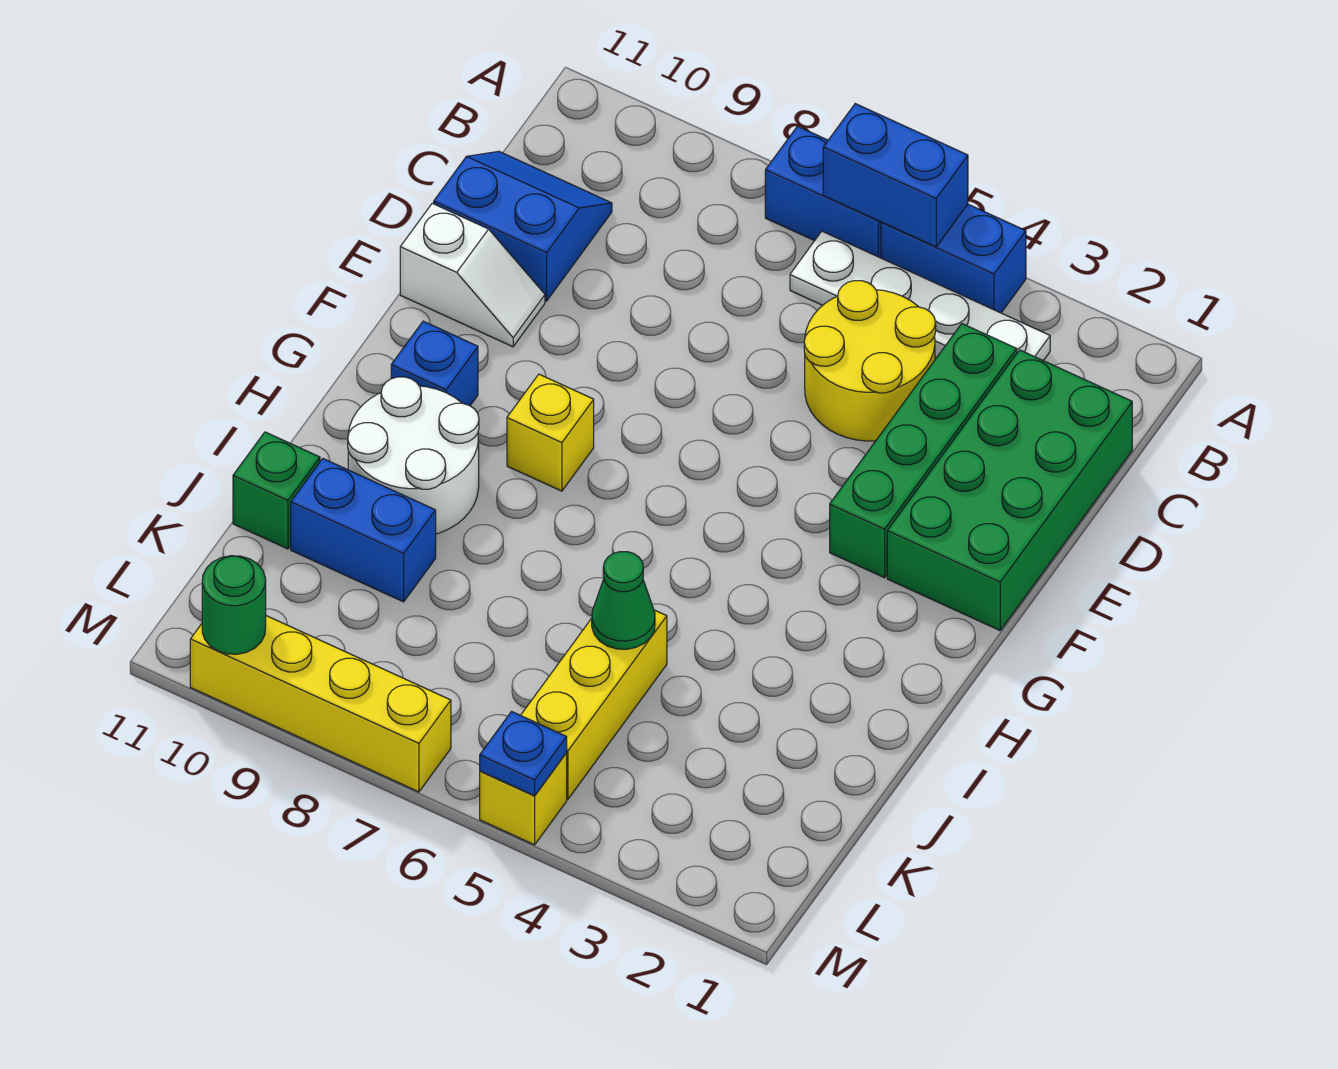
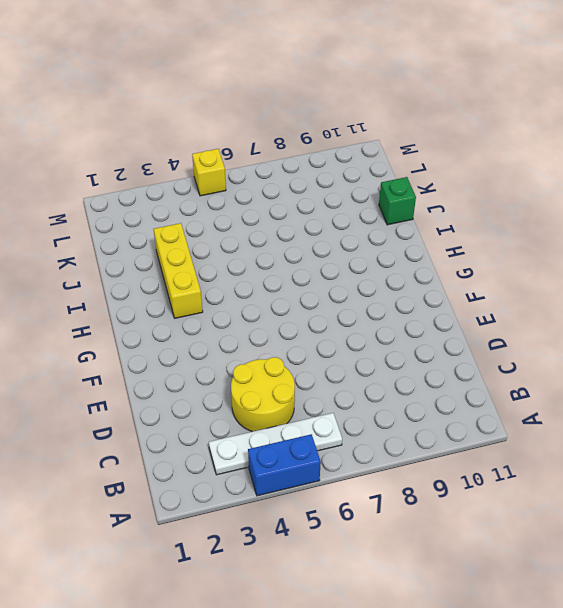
yellow 1x3 brick [154,223,203,318] -> yellow 1x3 brick moved to [521,610,667,799]
none -> blue 1x2 brick [765,126,881,258]
none -> green 2x4 brick [887,350,1132,630]
none -> green 1x4 brick [830,324,1017,578]

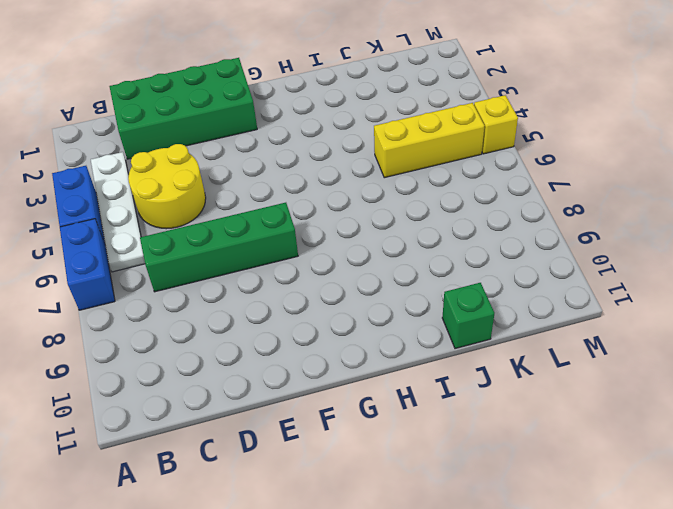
green 1x4 brick [140,203,298,292] -> green 1x4 brick moved to [830,324,1017,578]
none -> blue 2x2 slope [434,151,612,301]
none -> white 1x2 slope [400,203,545,347]
none -> yellow 1x1 brick [507,374,594,491]

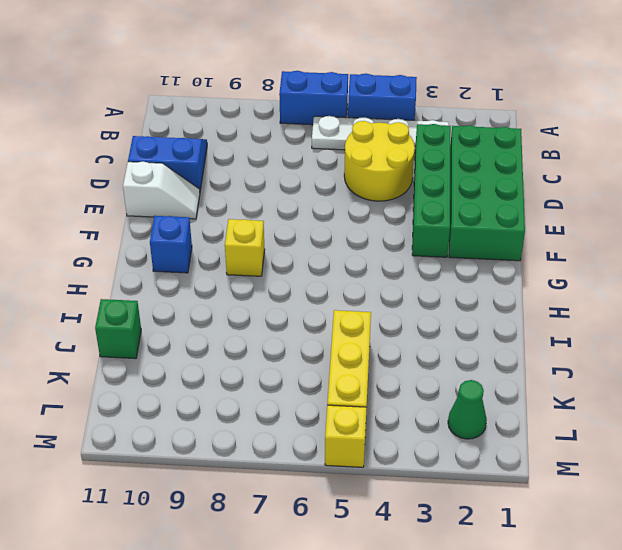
green 1x1 cone [448,380,487,439] -> green 1x1 cone moved to [592,552,655,649]
none -> white 2x2 round brick [348,377,479,534]
none -> blue 1x2 brick [291,459,436,602]
none -> yellow 1x4 brick [190,616,451,792]

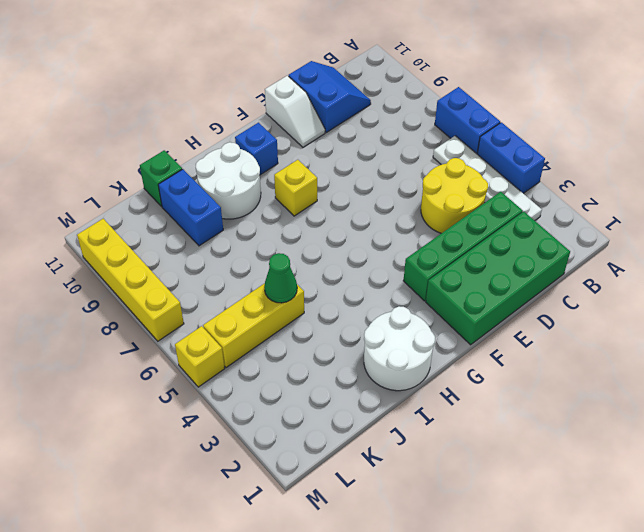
white 2x2 round brick [364,306,435,391] -> none
none -> blue 1x2 brick [823,104,968,247]
none -> blue 1x1 plate [480,712,567,796]
none -> green 1x1 round brick [202,556,266,654]

